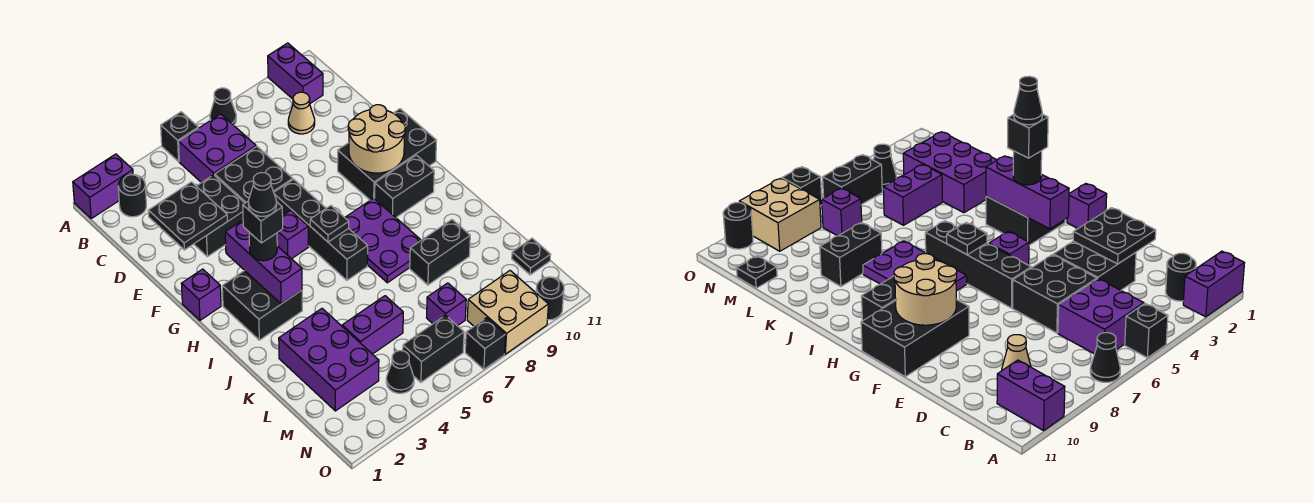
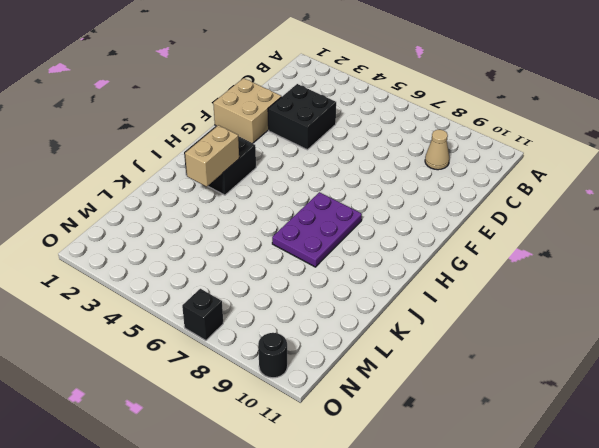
tan 2x2 brick [213,78,281,143] -> tan 2x2 brick moved to [467,271,548,354]
tan 1x2 brick [185,125,239,187] -> purple 1x3 brick [225,220,302,304]
none -> purple 1x2 brick [73,154,133,218]
none -> black 1x1 brick [161,112,198,161]
none -> black 1x1 cone [210,88,236,125]
none -> purple 1x2 brick [268,43,323,104]

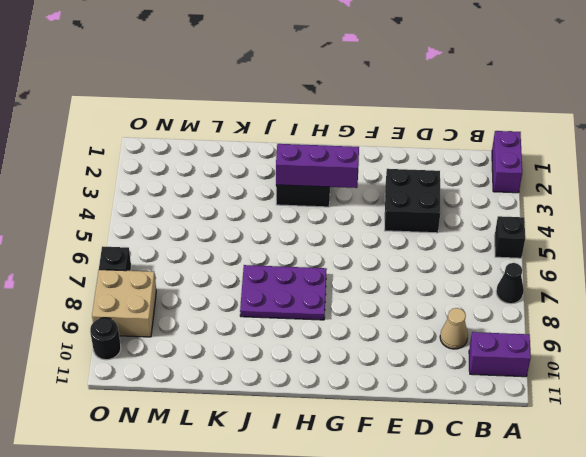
none -> black 1x1 round brick [118,175,146,217]
none -> purple 2x2 brick [179,114,256,183]
none -> black 2x2 brick [215,147,293,203]
none -> black 1x4 brick [274,179,368,280]

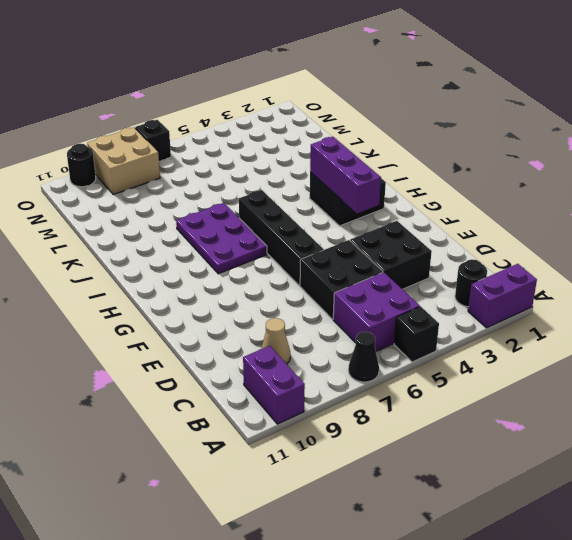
none -> black 2x3 brick [338,109,436,200]
none -> purple 1x1 brick [181,269,221,320]
none -> purple 1x1 brick [277,210,308,259]
none -> black 1x2 brick [375,155,434,217]

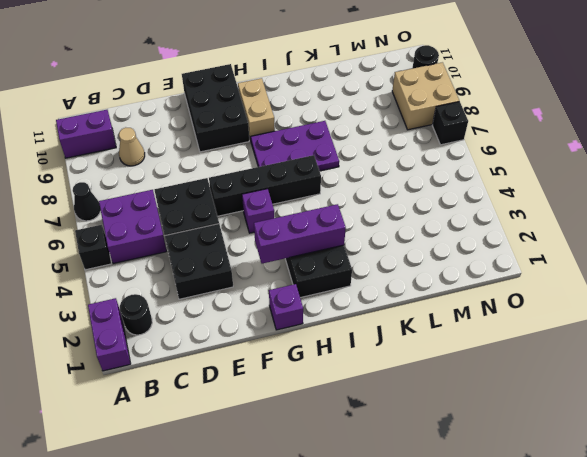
tan 1x2 brick [238,78,275,140] -> black 1x2 brick [375,155,434,217]
none -> purple 2x3 brick [279,309,379,411]
none -> black 1x2 brick [410,220,470,285]
none -> purple 1x2 brick [342,296,403,354]
none -> purple 1x1 brick [427,283,466,326]

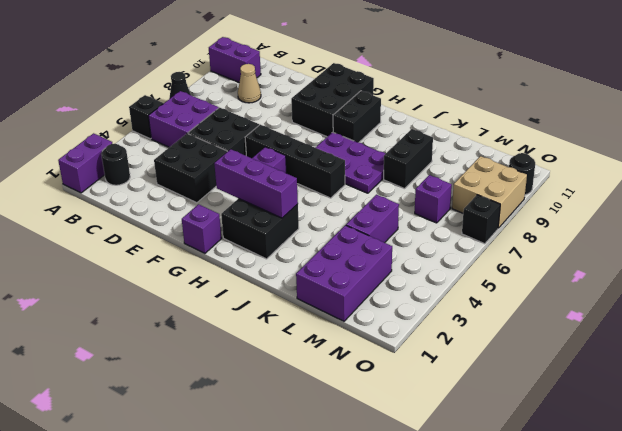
purple 2x3 brick [296,225,392,321] -> purple 2x3 brick turned to [279,309,379,411]
none -> black 1x1 plate [512,238,551,275]
none -> black 1x1 cone [386,351,414,393]
none -> black 1x2 brick [403,315,464,382]
none -> black 2x2 plate [148,182,227,250]

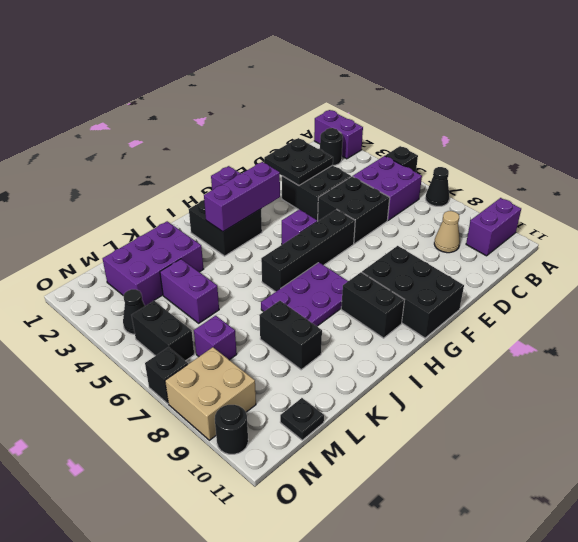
none -> tan 2x2 round brick [348,105,405,173]
none -> black 1x1 plate [310,206,349,242]
none -> black 1x1 round brick [249,232,277,261]
none -> black 1x1 brick [243,201,283,243]

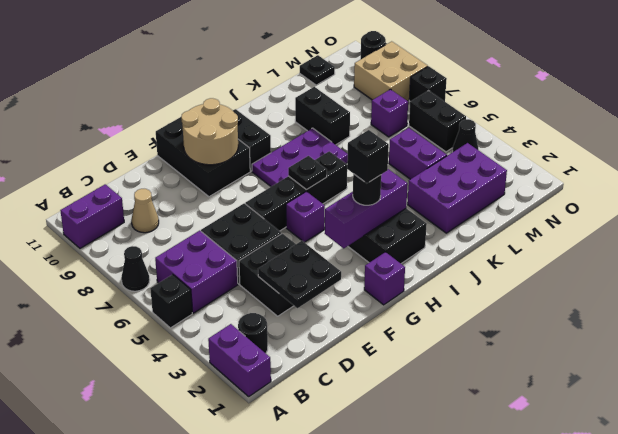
none -> black 1x1 cone [248,173,277,216]

